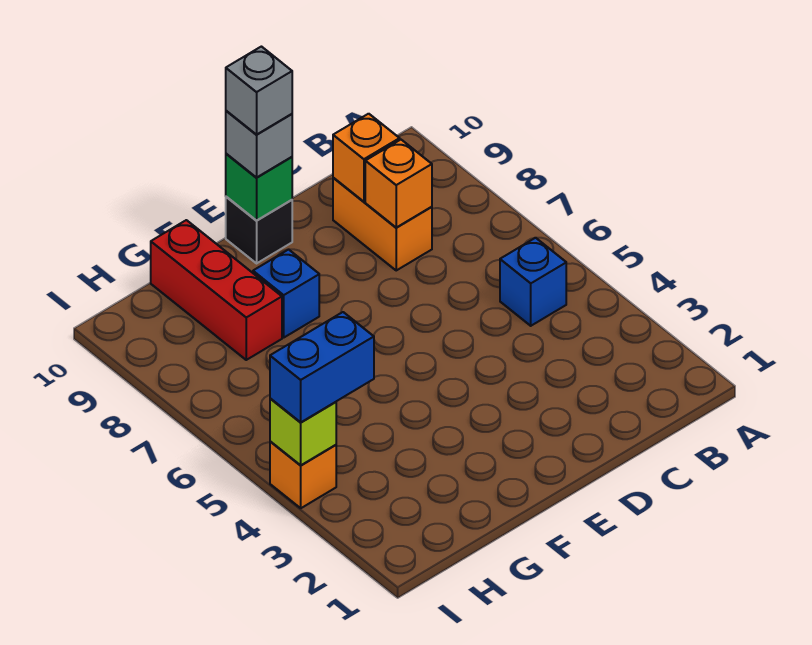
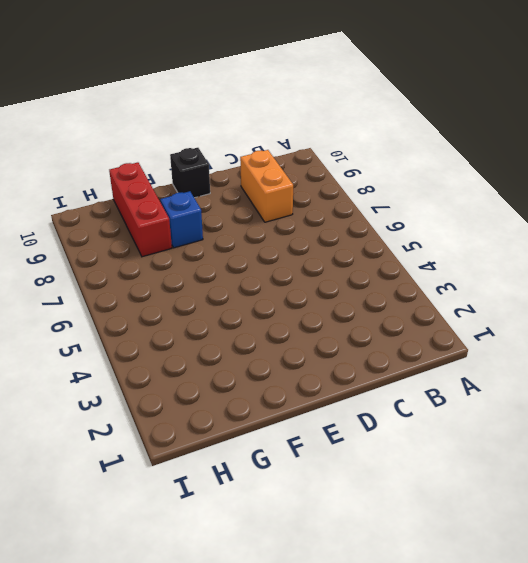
none -> blue 1x1 brick [500,238,566,326]
none -> orange 1x1 brick [270,441,336,508]
none -> orange 1x1 brick [365,140,432,227]

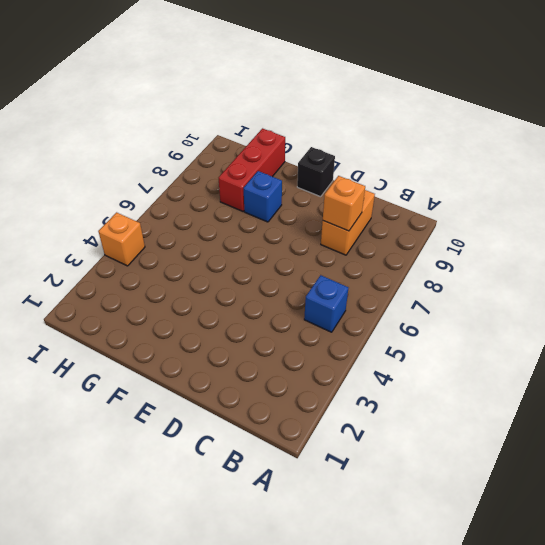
none -> orange 1x1 brick [333,114,400,202]
none -> green 1x1 brick [226,154,292,220]
none -> lime 1x1 brick [270,398,336,465]

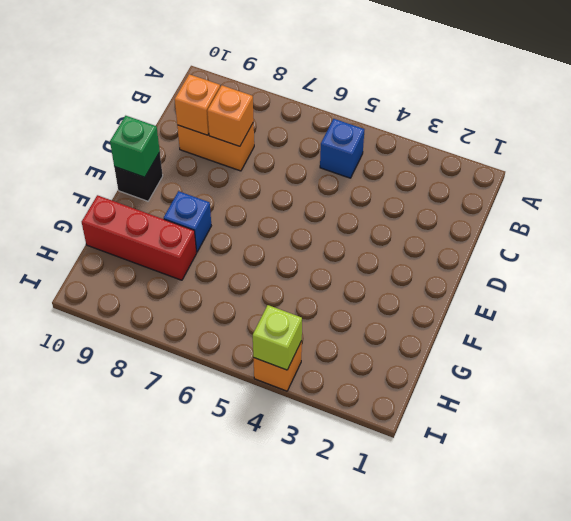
none -> grey 1x1 brick [226,111,292,177]
none -> blue 1x2 brick [270,312,374,422]
none -> grey 1x1 brick [226,47,292,135]

